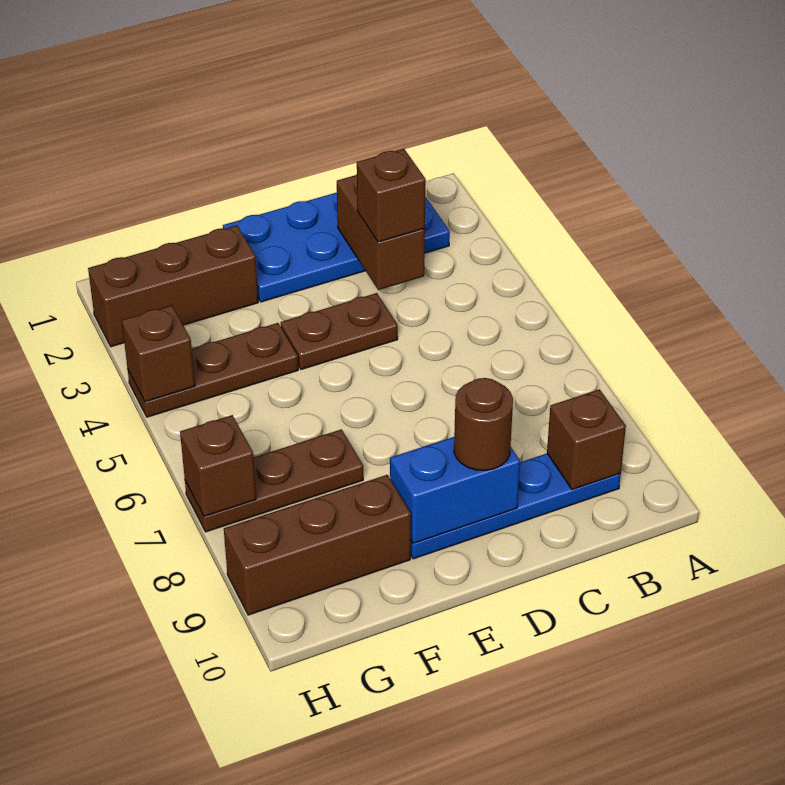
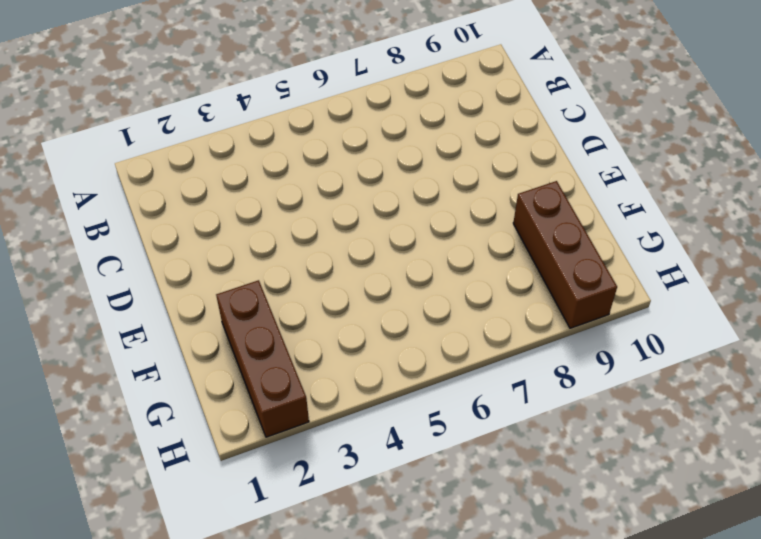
none -> blue 2x4 plate [223,193,450,302]
none -> blue 1x4 plate [411,454,621,559]
none -> brown 1x2 plate [281,293,398,370]

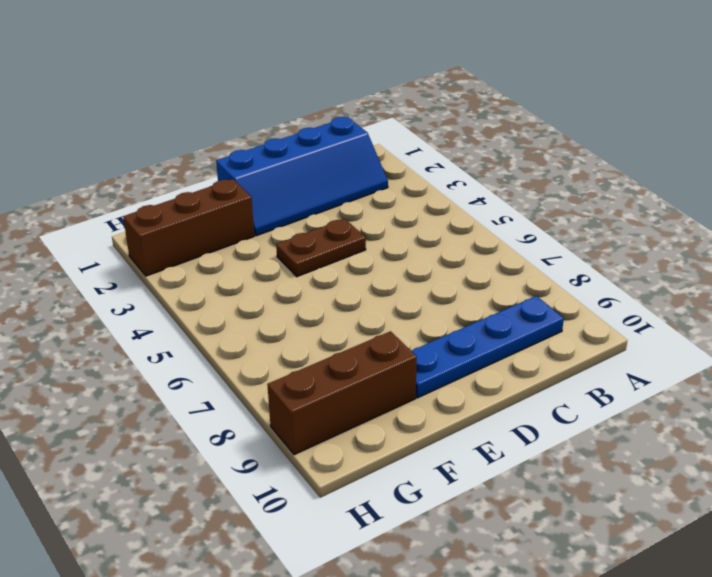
blue 2x4 slope [216,117,388,236] -> blue 2x4 plate [223,193,450,302]
none -> brown 1x3 plate [128,323,298,417]
none -> brown 1x3 plate [185,429,363,532]
none -> brown 1x1 brick [547,389,626,490]

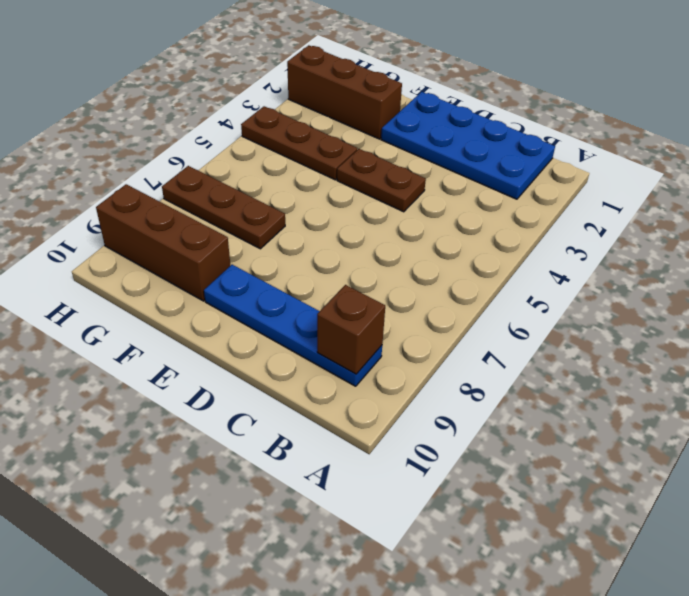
none -> brown 1x2 brick [337,174,425,290]
none -> blue 1x2 brick [390,437,520,543]
none -> brown 1x1 brick [122,305,195,402]

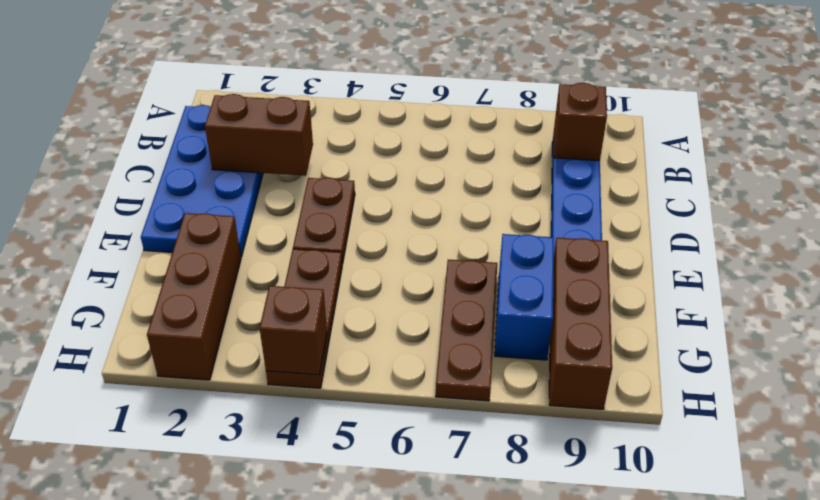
blue 1x2 brick [495,234,554,360] -> blue 1x2 brick moved to [390,437,520,543]
none -> brown 1x1 brick [180,415,256,516]
none -> brown 1x1 brick [357,149,426,242]
none -> brown 1x1 round brick [454,378,513,470]

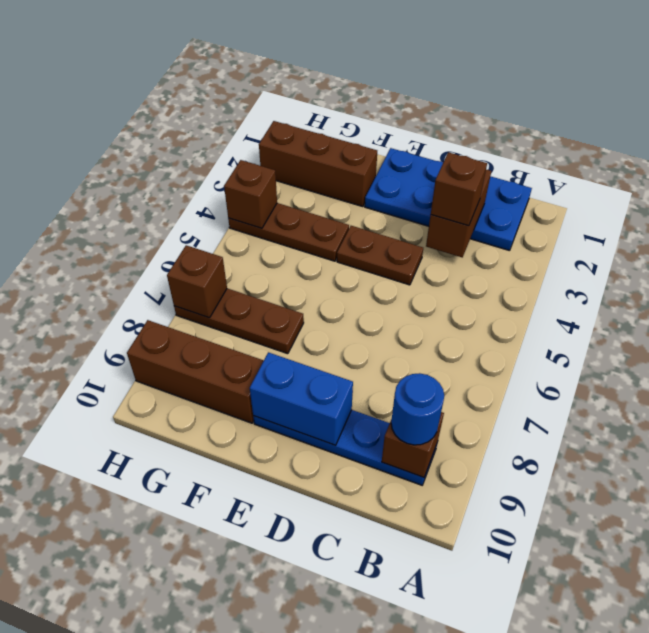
blue 1x1 round brick [391,373,444,445] -> none
none -> brown 1x1 round brick [454,378,513,470]

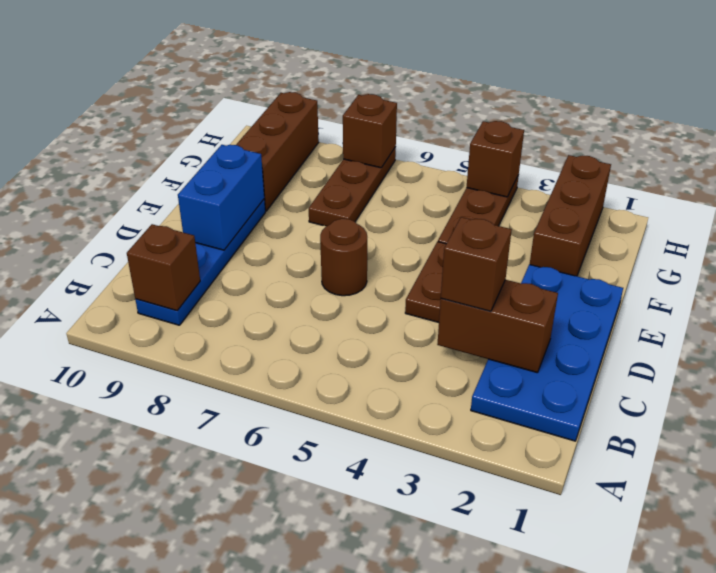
brown 1x1 round brick [320,219,367,296] -> brown 1x1 round brick moved to [454,378,513,470]

